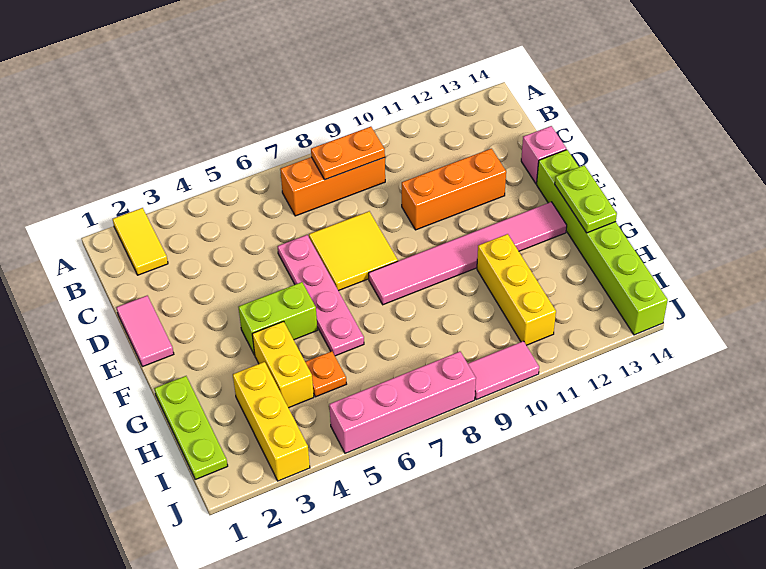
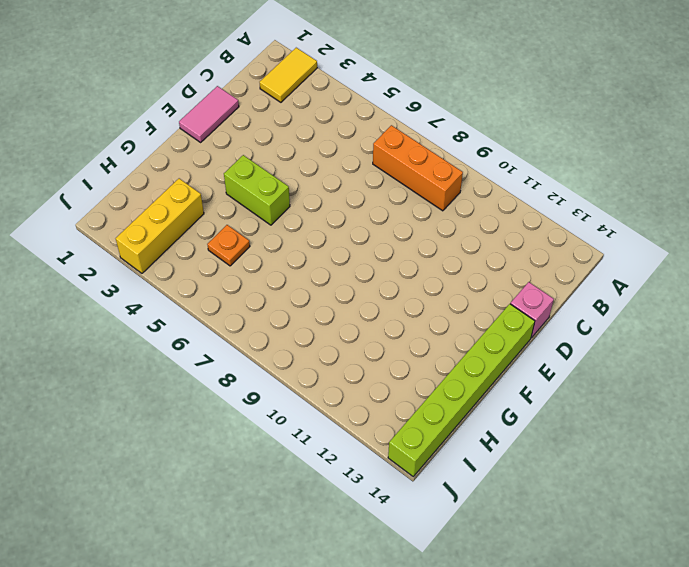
none -> pink 1x4 plate [278,235,364,356]
none -> yellow 2x2 tile [309,211,398,291]
none -> orange 1x3 brick [402,149,506,230]

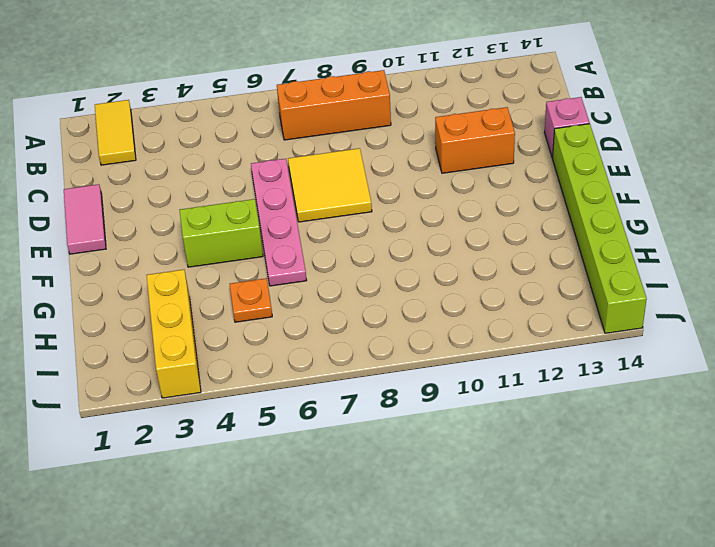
orange 1x2 brick [435,107,515,173] -> orange 1x3 brick [402,149,506,230]
none -> pink 1x6 tile [369,202,567,305]
none -> lime 1x3 plate [154,376,228,480]
none -> yellow 1x2 brick [252,321,314,408]

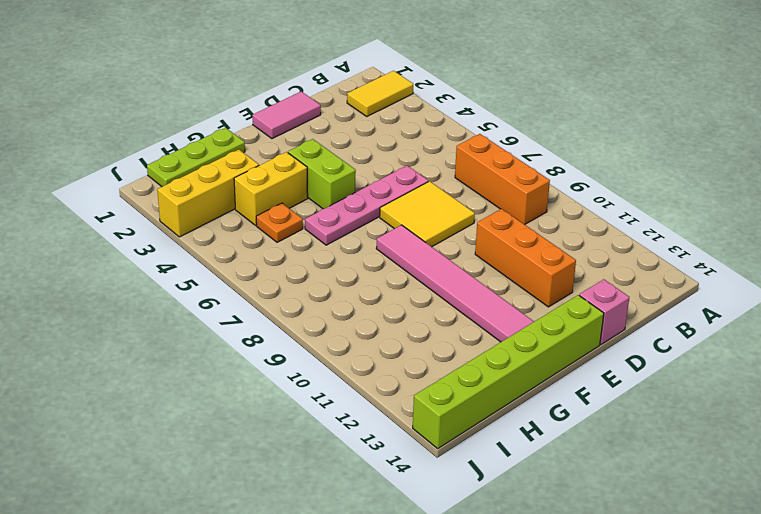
none -> yellow 1x3 brick [477,234,556,345]
none -> pink 1x4 brick [329,352,476,453]
none -> pink 1x2 tile [468,341,539,400]

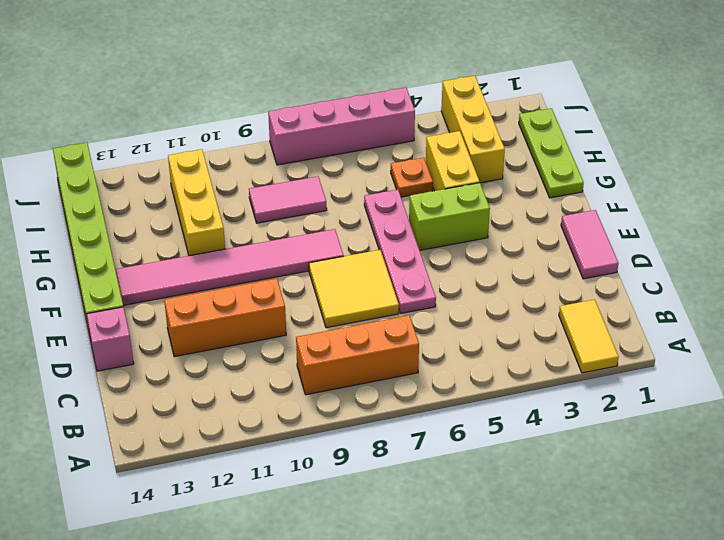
pink 1x2 tile [249,176,327,223] -> pink 1x2 tile moved to [468,341,539,400]
none -> orange 1x2 plate [311,127,385,180]
none -> lime 1x2 plate [555,165,617,233]

